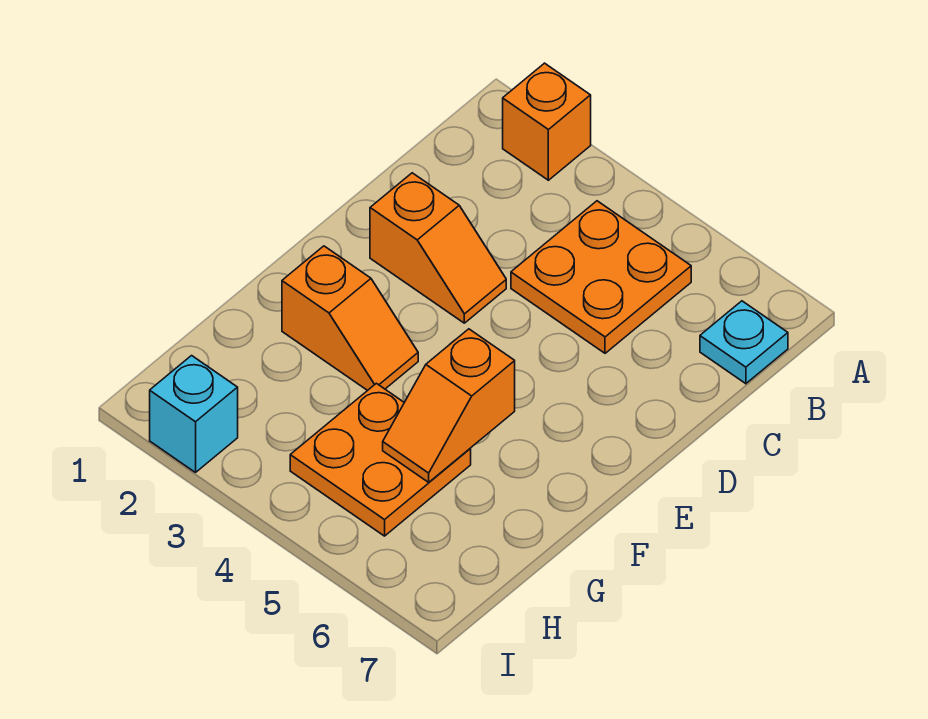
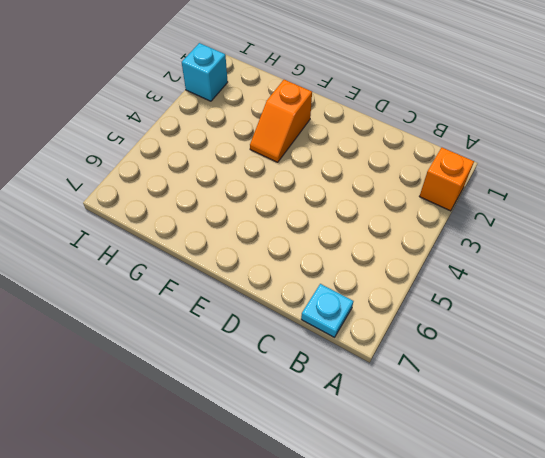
none -> orange 2x2 plate [511,201,691,353]
none -> orange 1x2 slope [370,173,506,323]

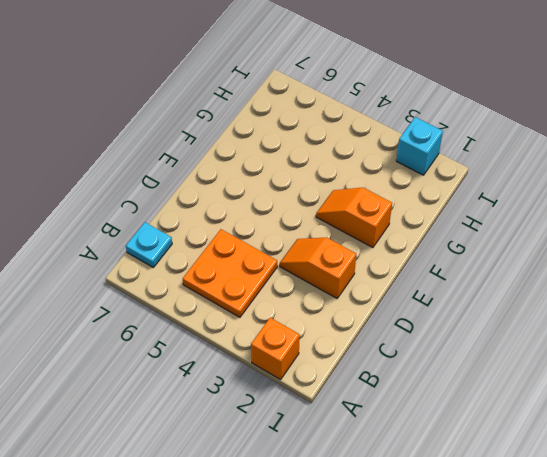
none -> orange 2x2 plate [290,383,471,536]
none -> orange 1x2 slope [383,329,515,482]

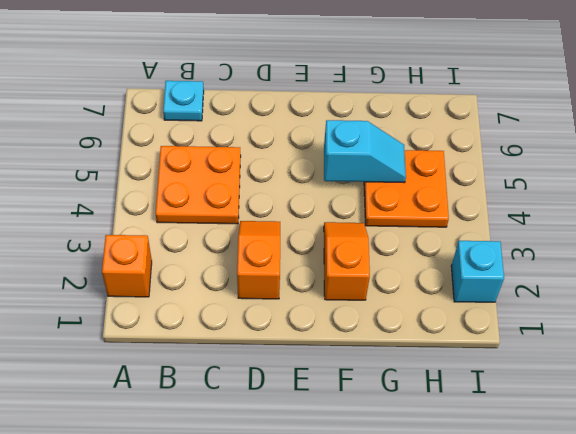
cyan 1x2 slope [324,120,406,183] -> orange 1x2 slope [383,329,515,482]

